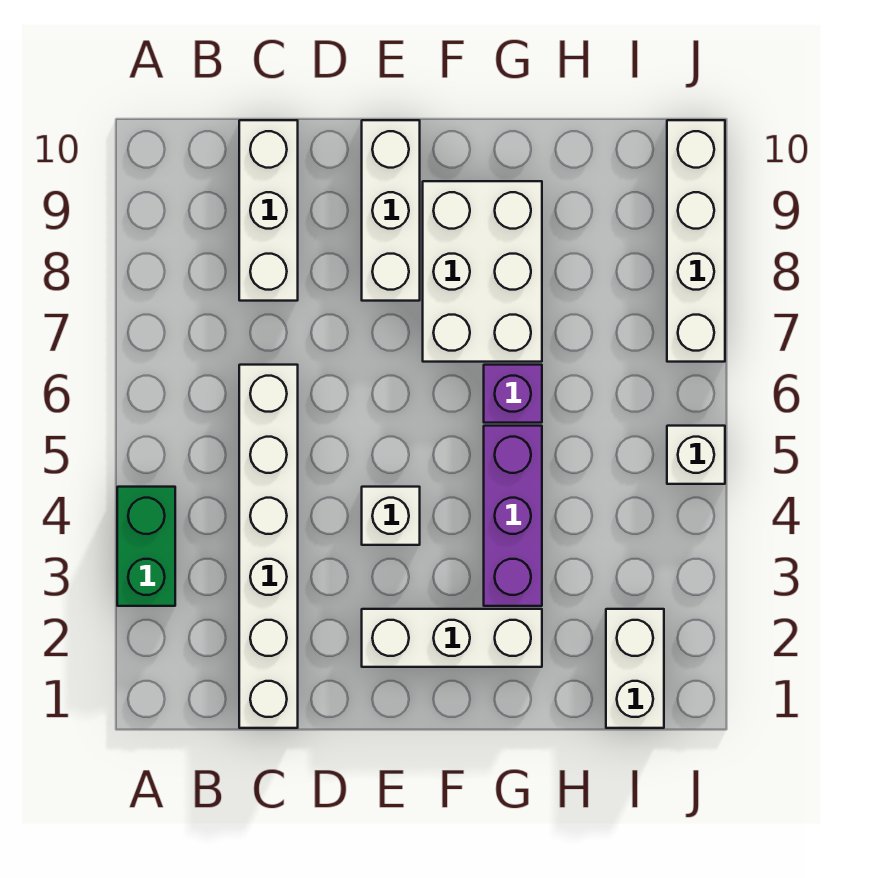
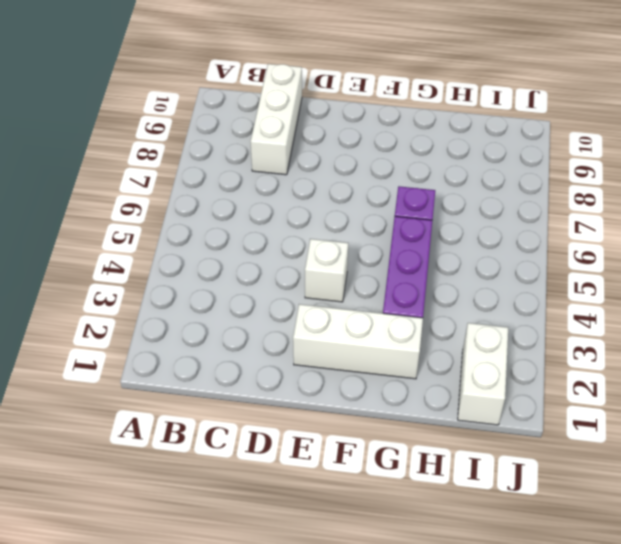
none -> green 1x2 brick [117,487,175,606]
none -> white 1x6 brick [239,365,298,728]
none -> white 1x3 brick [362,120,420,301]

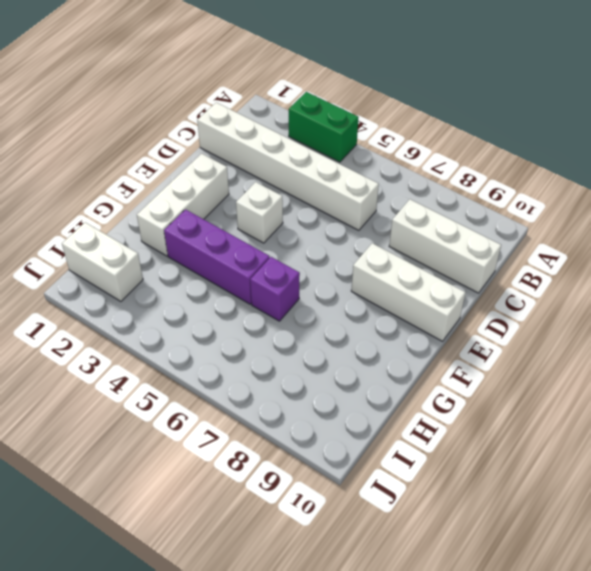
none -> white 2x3 brick [423,181,542,362]
none -> white 1x1 brick [667,426,725,484]
none -> white 1x4 brick [667,120,725,362]

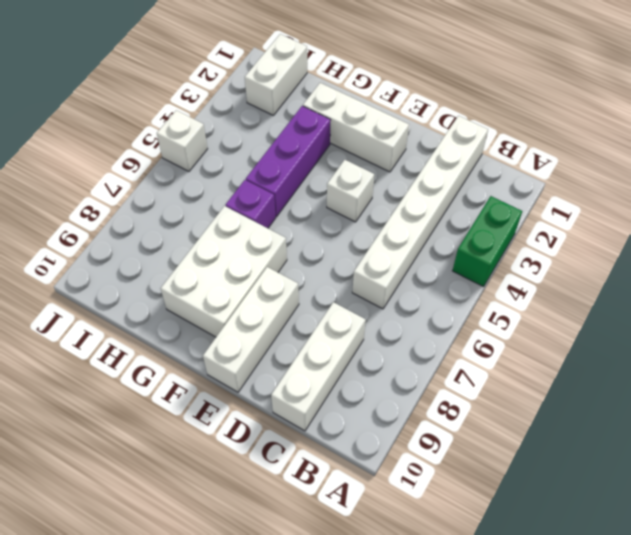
none -> white 1x4 brick [667,120,725,362]

